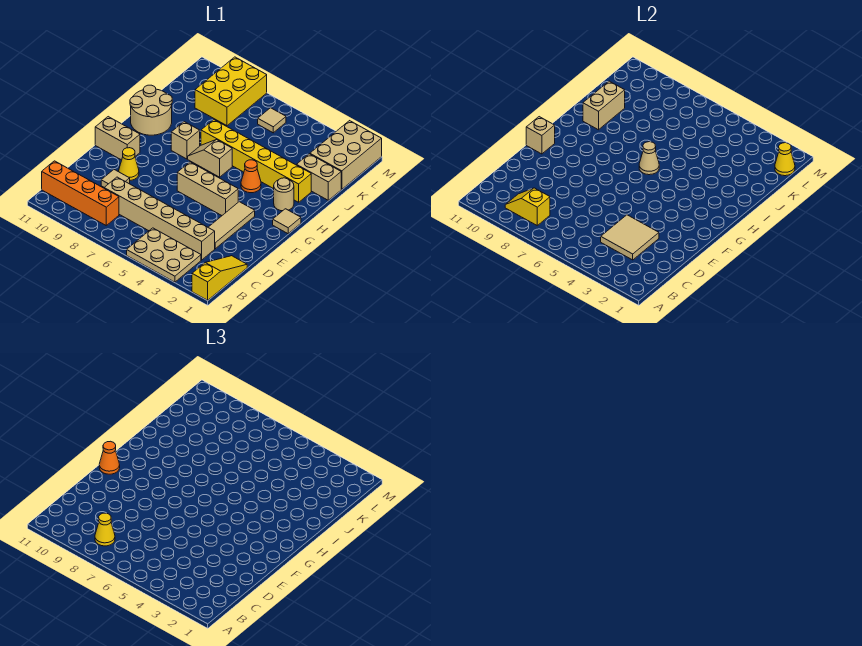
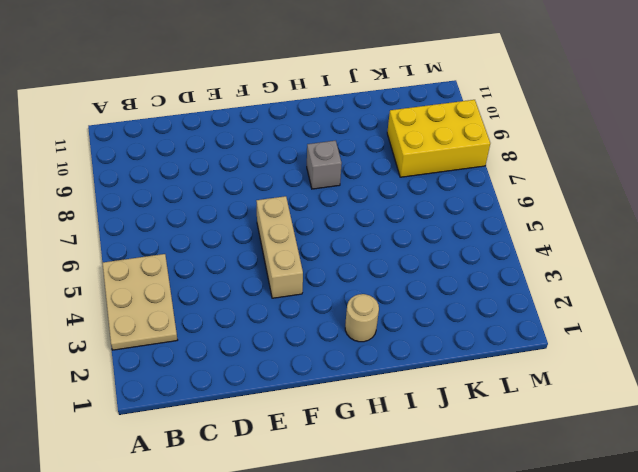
grey 1x1 brick [307,141,342,189] -> tan 1x1 brick [171,122,200,159]
none -> yellow 1x3 slope [192,256,247,300]
none -> orange 1x4 brick [42,161,119,225]
none -> tan 1x6 brick [104,177,215,260]

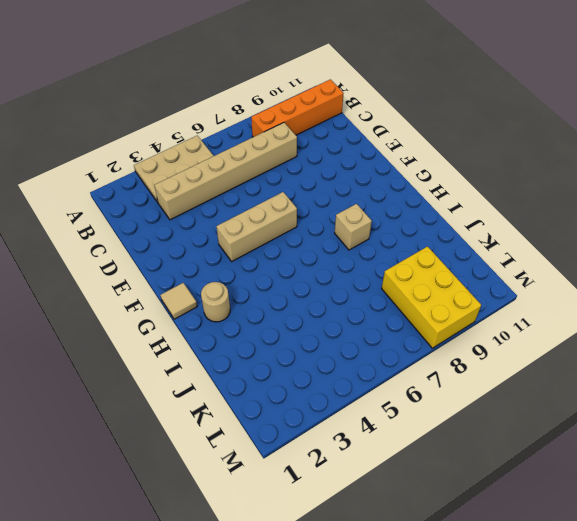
none -> yellow 1x3 slope [192,256,247,300]
none -> tan 1x3 tile [208,202,255,249]
none -> tan 1x1 tile [101,170,130,187]

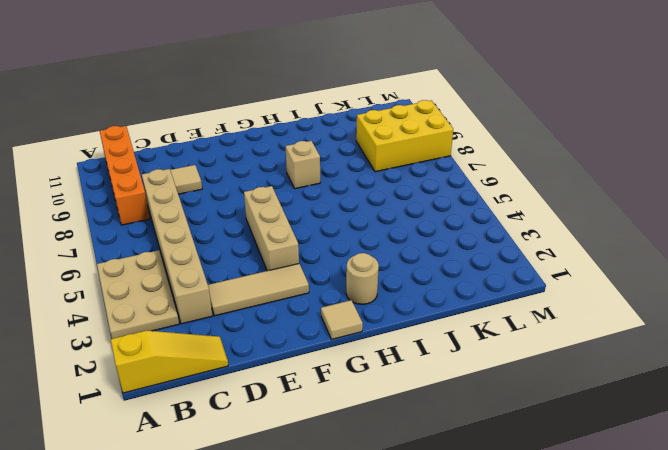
none -> yellow 1x1 cone [119,148,139,180]
none -> tan 1x2 brick [95,117,140,160]
none -> orange 1x1 cone [241,160,261,193]

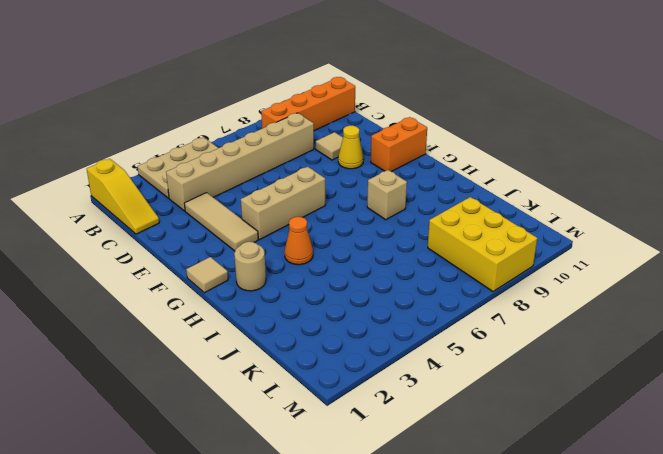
orange 1x2 brick [371,117,427,172] -> tan 1x2 brick [95,117,140,160]
none -> tan 1x2 slope [188,140,232,177]
none -> tan 2x2 round brick [130,85,172,135]
none -> yellow 1x6 brick [201,120,311,202]

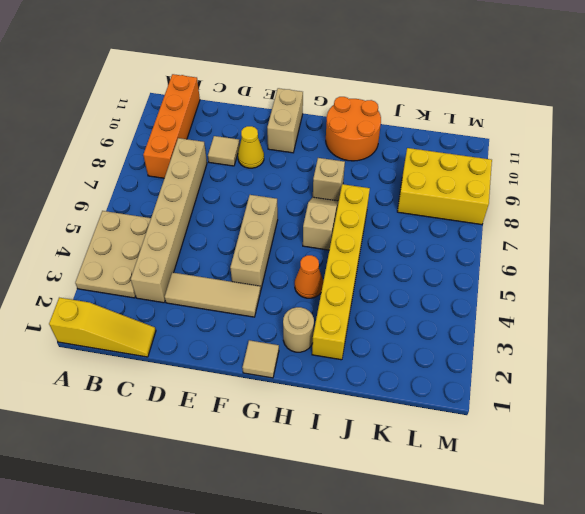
orange 2x2 round brick [326,97,381,161] -> tan 2x2 round brick [130,85,172,135]
none -> tan 1x2 brick [297,154,341,200]
none -> tan 2x3 brick [310,121,382,189]
none -> tan 1x1 tile [258,108,286,133]

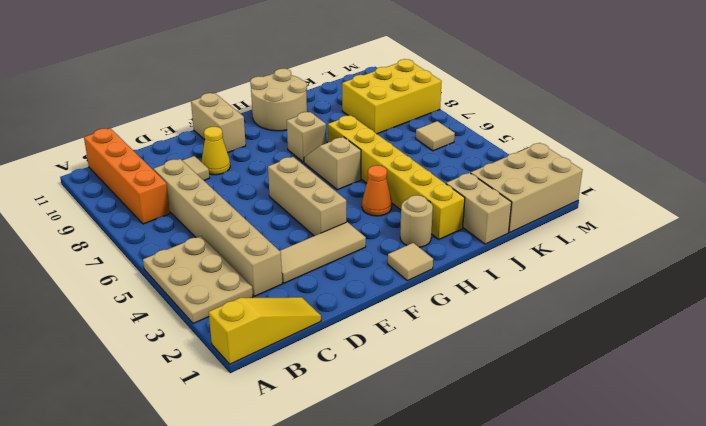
none -> yellow 1x2 slope [505,188,550,225]
none -> tan 2x2 tile [601,215,659,260]
none -> tan 1x1 brick [526,117,555,154]

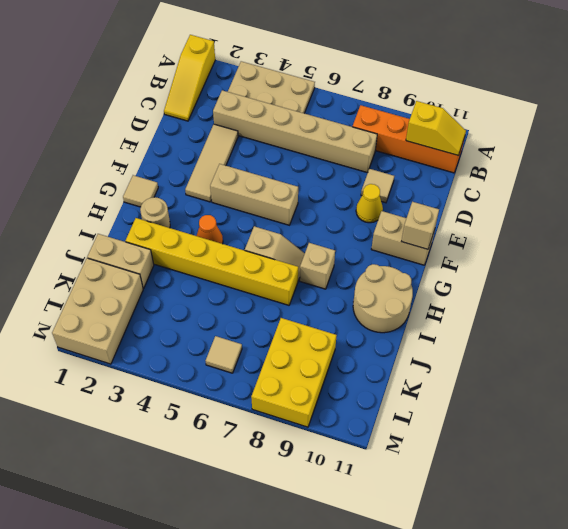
yellow 1x2 slope [406,101,466,155] -> yellow 1x2 slope moved to [505,188,550,225]
none -> tan 2x2 tile [601,215,659,260]
none -> tan 1x1 cone [639,142,659,175]
none -> tan 1x2 brick [583,81,625,130]

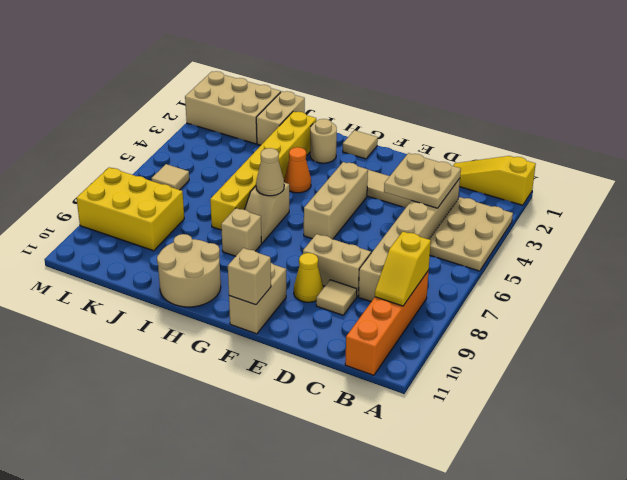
tan 2x2 plate [384,153,461,208] -> tan 2x2 tile [601,215,659,260]
tan 1x2 brick [303,234,371,297] -> tan 1x2 brick moved to [583,81,625,130]
none -> yellow 1x1 cone [775,143,795,176]
none -> yellow 1x1 cone [95,513,115,546]
none -> orange 1x1 cone [99,441,120,474]

